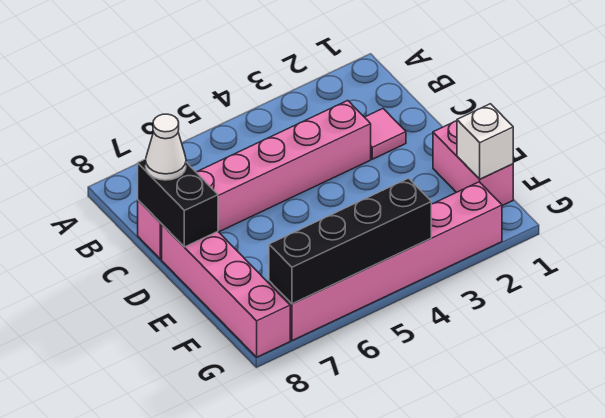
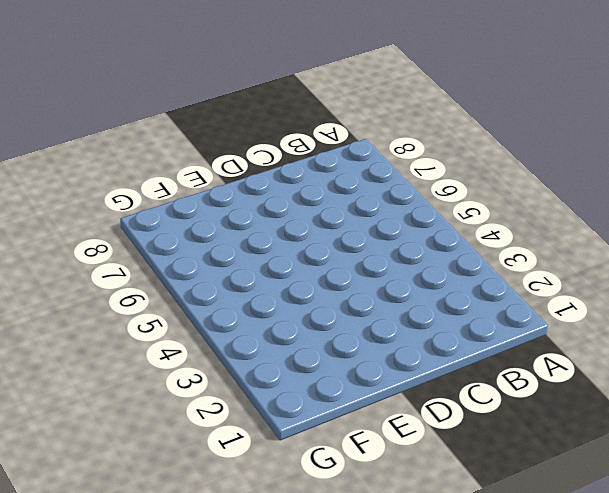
none -> pink 1x1 tile [365,109,406,159]
none -> pink 1x6 brick [138,101,371,259]

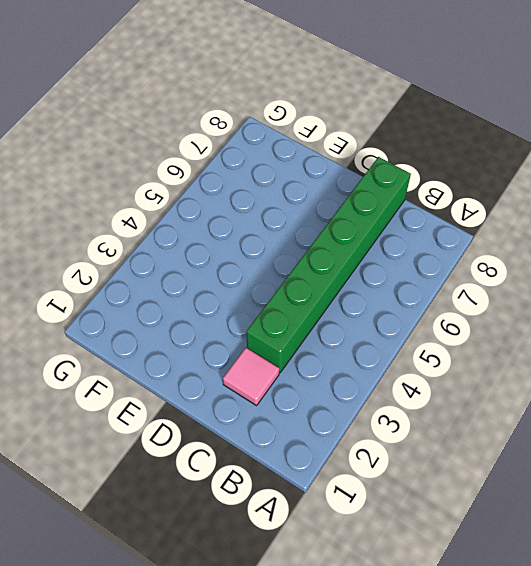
green 1x6 brick [246,157,411,373] -> pink 1x6 brick [138,101,371,259]
none -> pink 1x4 brick [162,225,290,357]
none -> pink 1x2 brick [433,121,513,206]

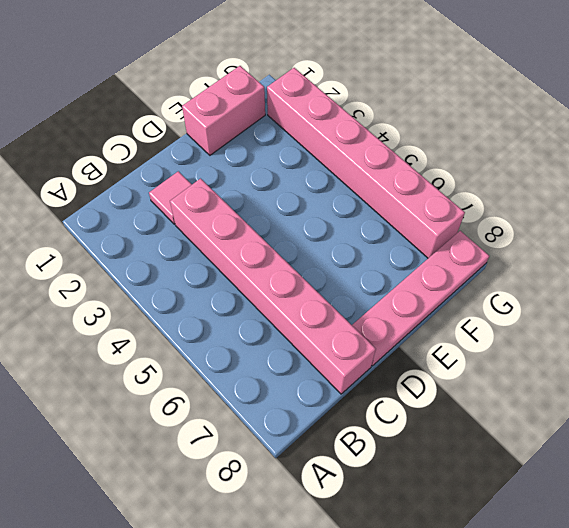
pink 1x4 plate [352,231,489,366] -> pink 1x4 brick [162,225,290,357]
none -> black 1x2 brick [138,159,218,247]
none -> white 1x1 brick [457,104,513,179]

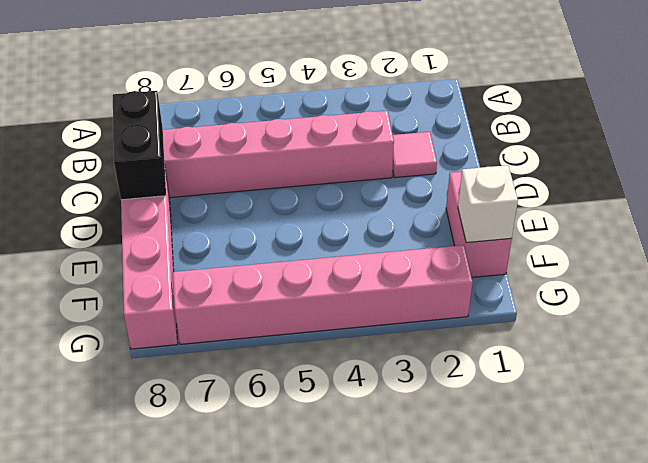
none -> black 1x4 brick [269,178,431,304]
none -> white 1x1 cone [146,114,186,180]

